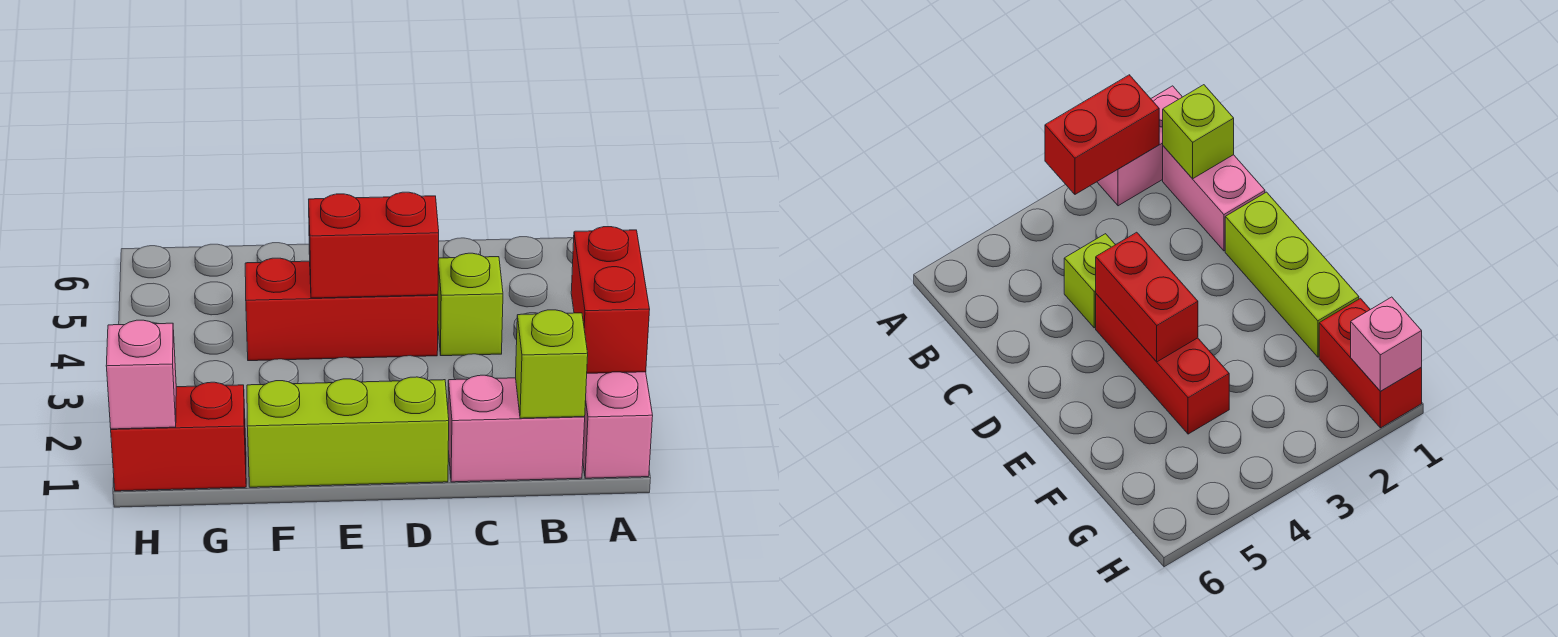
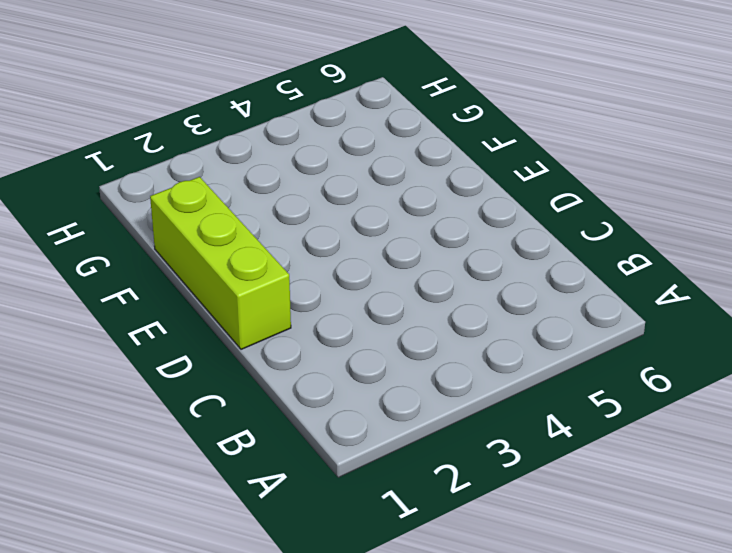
none -> pink 1x2 brick [583,372,653,478]
none -> pink 1x2 brick [448,375,585,482]

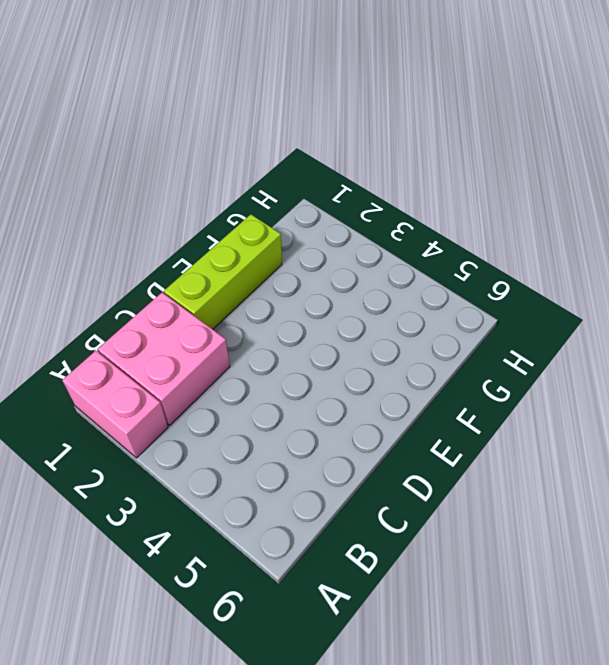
pink 2x2 brick [98,292,230,425] -> pink 1x2 brick [448,375,585,482]
none -> lime 1x1 brick [438,253,503,356]
none -> red 1x3 brick [245,258,438,361]

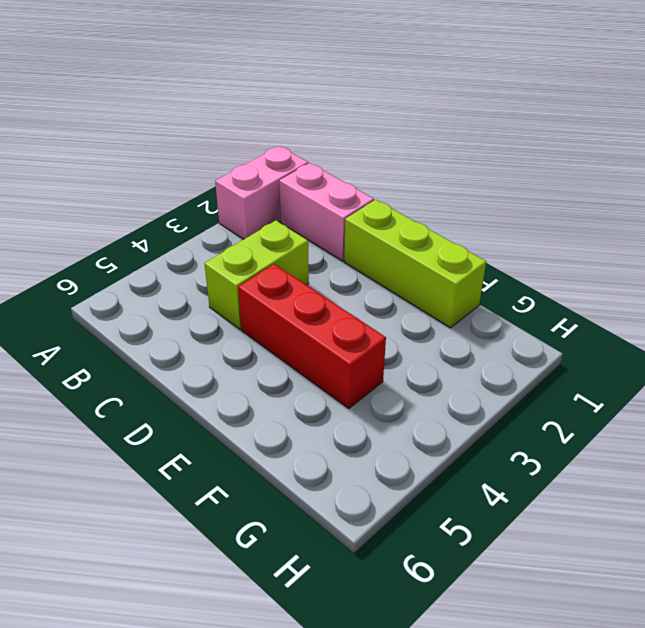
lime 1x2 brick [204,221,309,329] -> lime 1x1 brick [438,253,503,356]
none -> red 1x2 brick [111,382,246,491]
none -> red 1x2 brick [571,227,650,373]

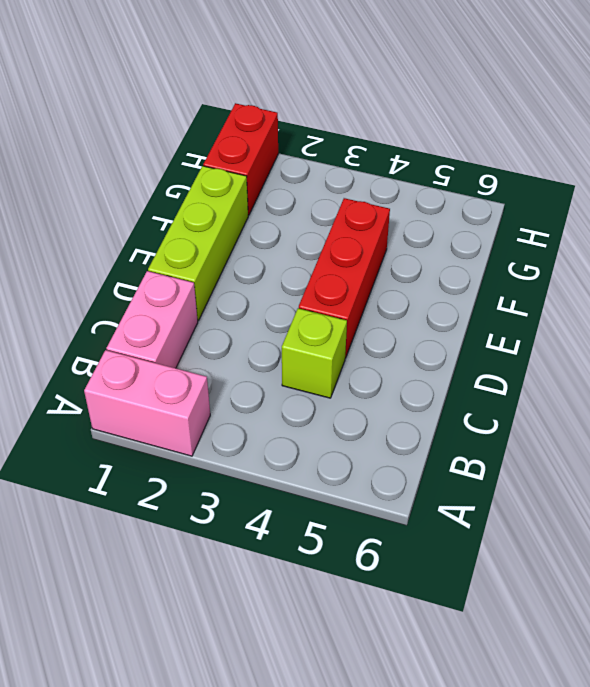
none -> red 1x2 brick [571,227,650,373]
none -> lime 1x1 brick [516,310,588,418]

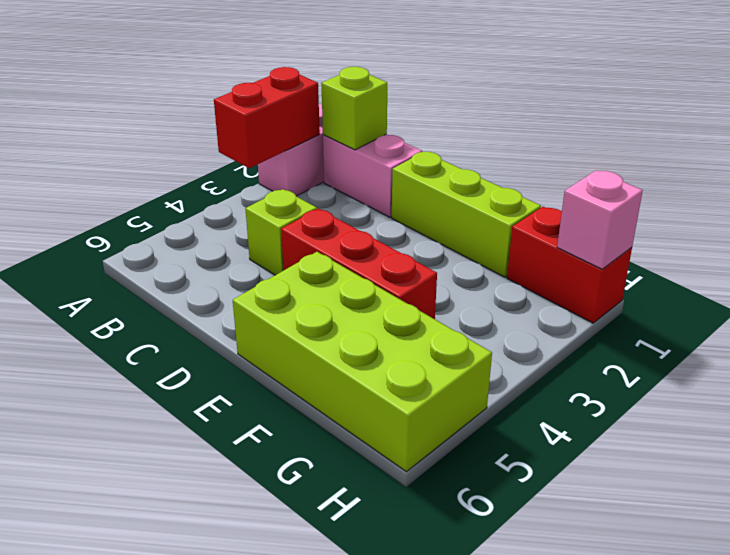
lime 2x4 brick [233,252,492,472] -> none
none -> red 1x2 brick [309,192,439,298]

